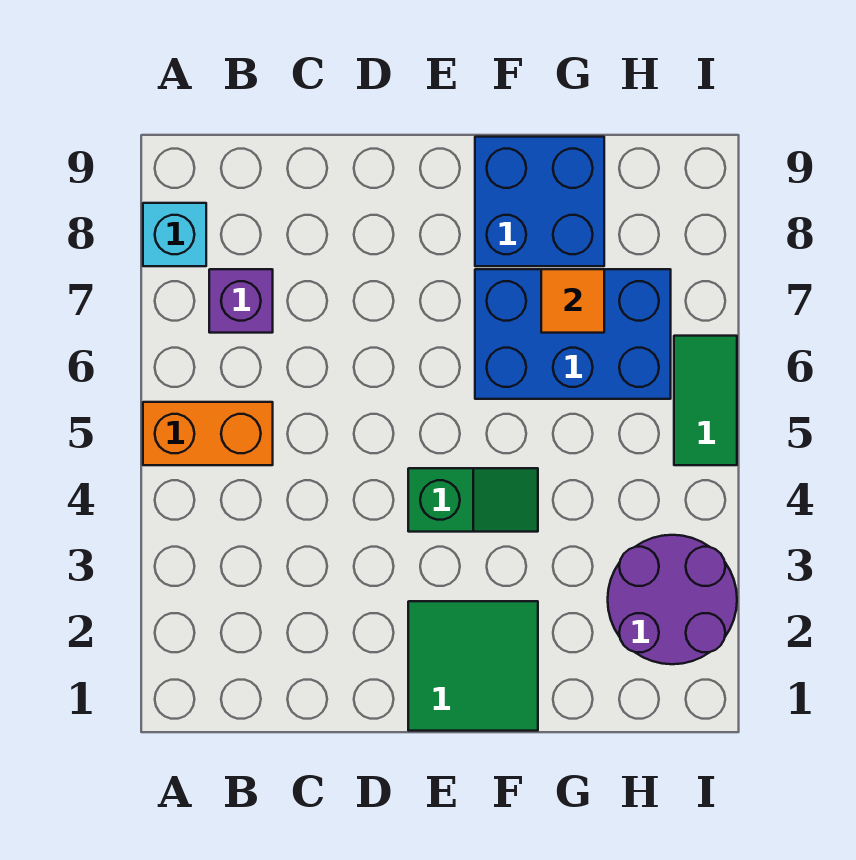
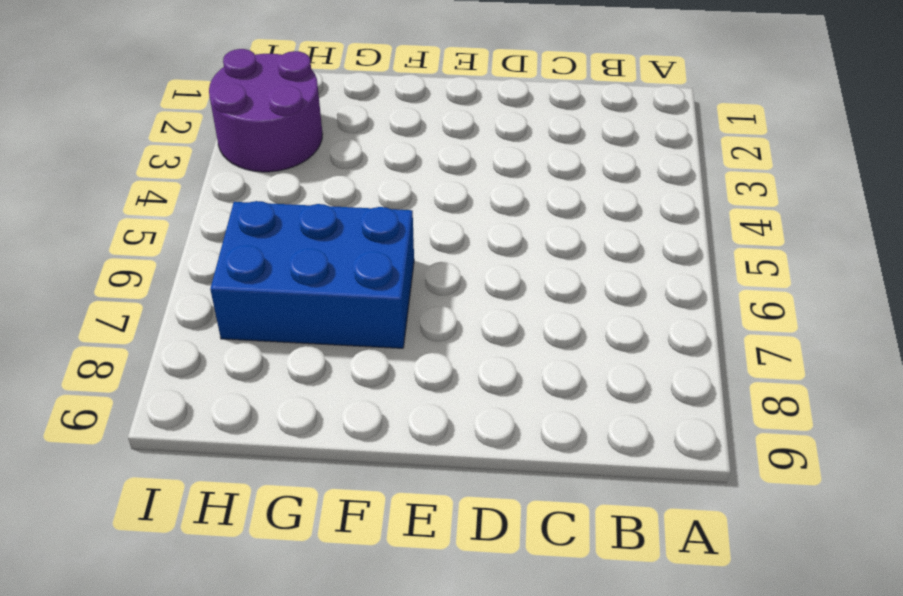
none -> orange 1x2 brick [143,402,273,465]
none -> cyan 1x1 brick [143,203,206,266]

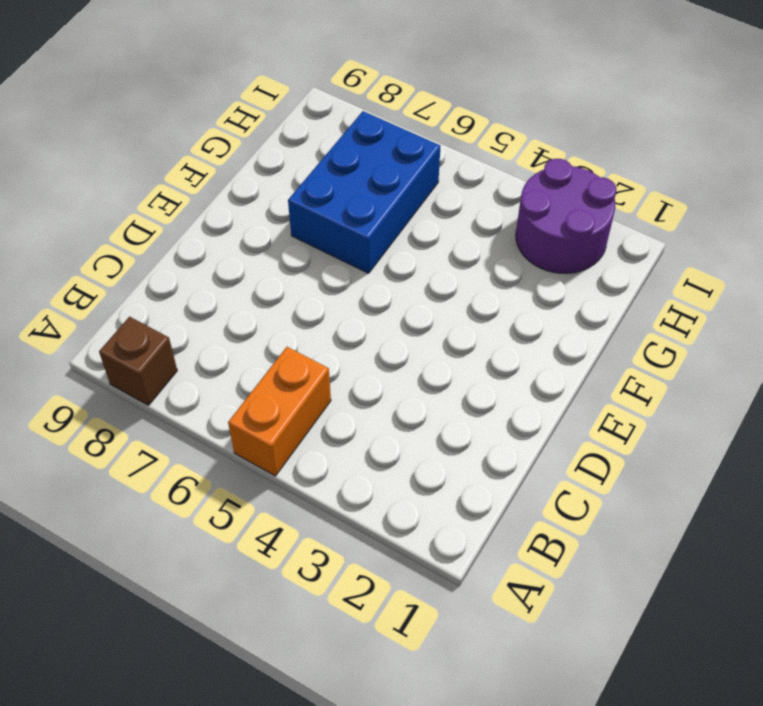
brown 1x1 brick [99,317,177,405] -> cyan 1x1 brick [143,203,206,266]
none -> purple 1x1 brick [209,269,273,333]
none -> green 2x2 tile [408,601,538,731]

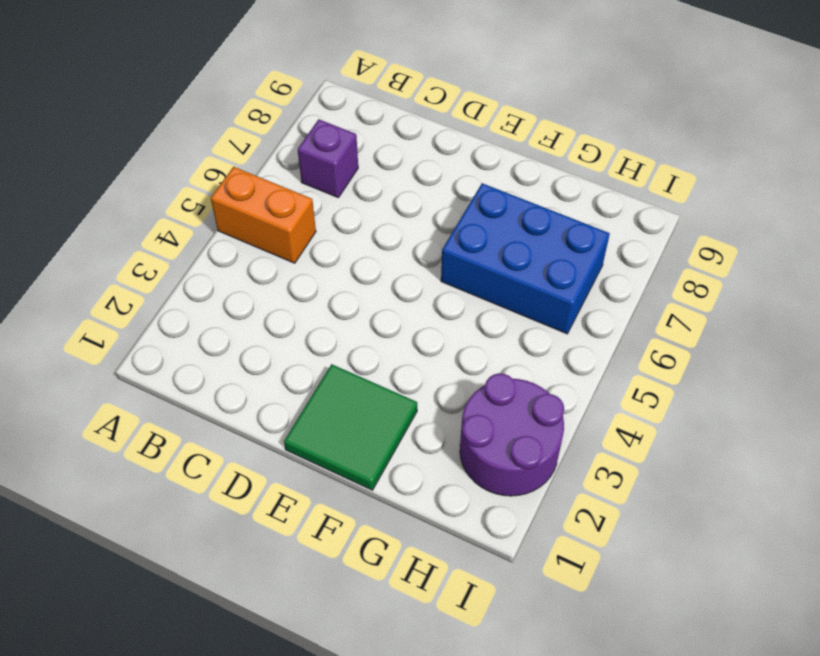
none -> cyan 1x1 brick [143,203,206,266]
none -> green 1x2 slope [408,468,538,532]

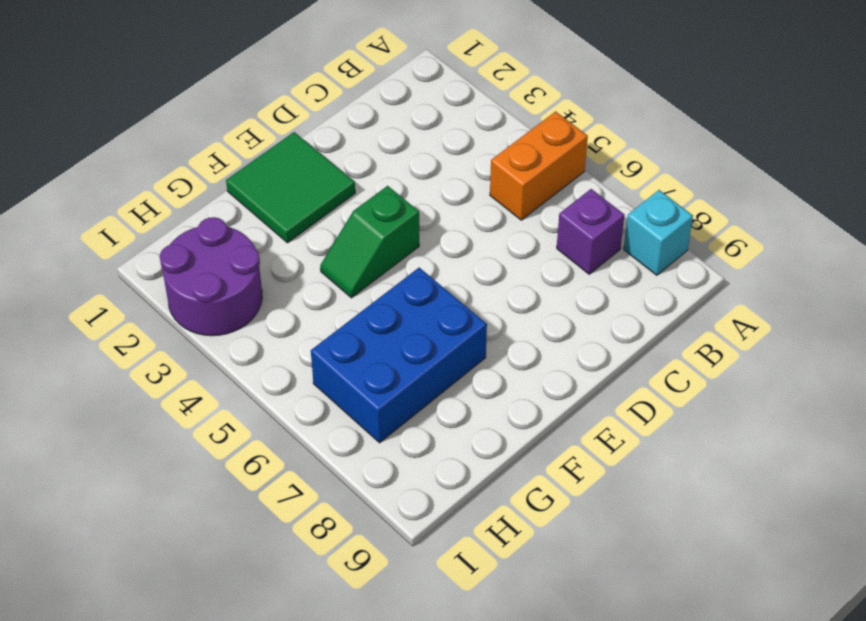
none -> blue 2x2 brick [475,137,604,266]
none -> green 1x2 tile [674,336,737,465]

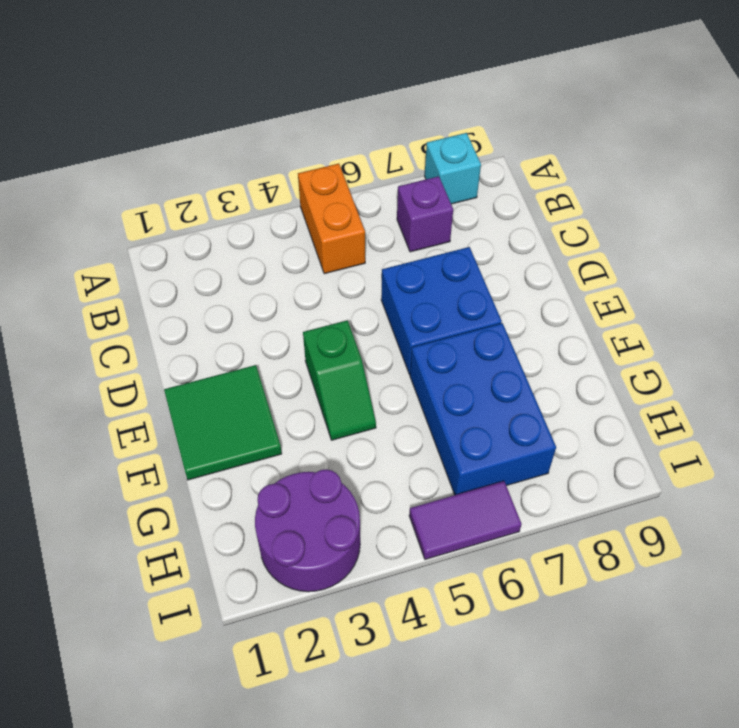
blue 2x2 brick [381,247,502,374] -> blue 2x2 brick moved to [475,137,604,266]
purple 1x2 tile [409,481,522,559] -> green 1x2 tile [674,336,737,465]
none -> orange 1x1 tile [541,269,604,333]

